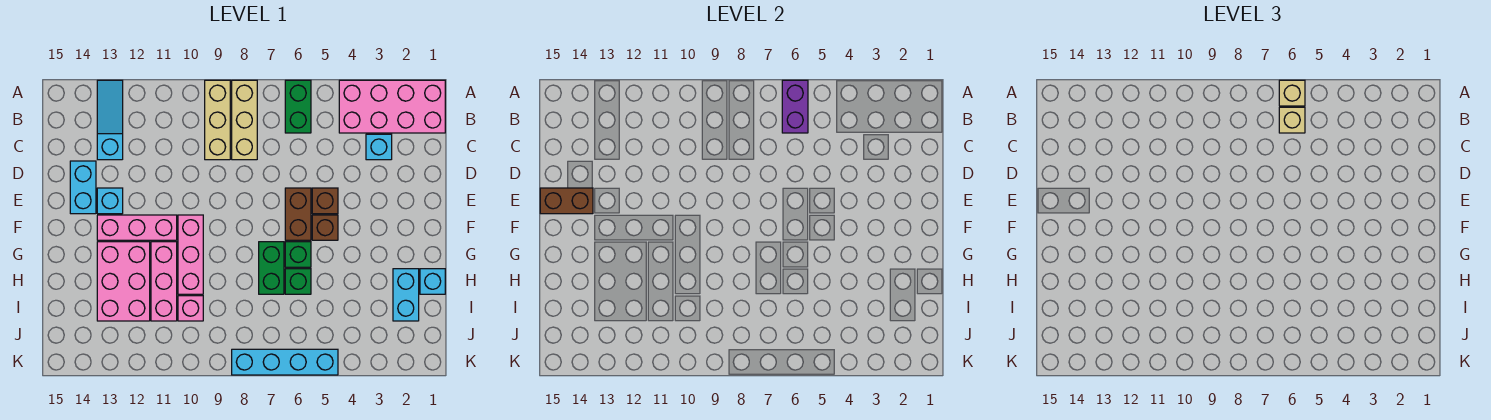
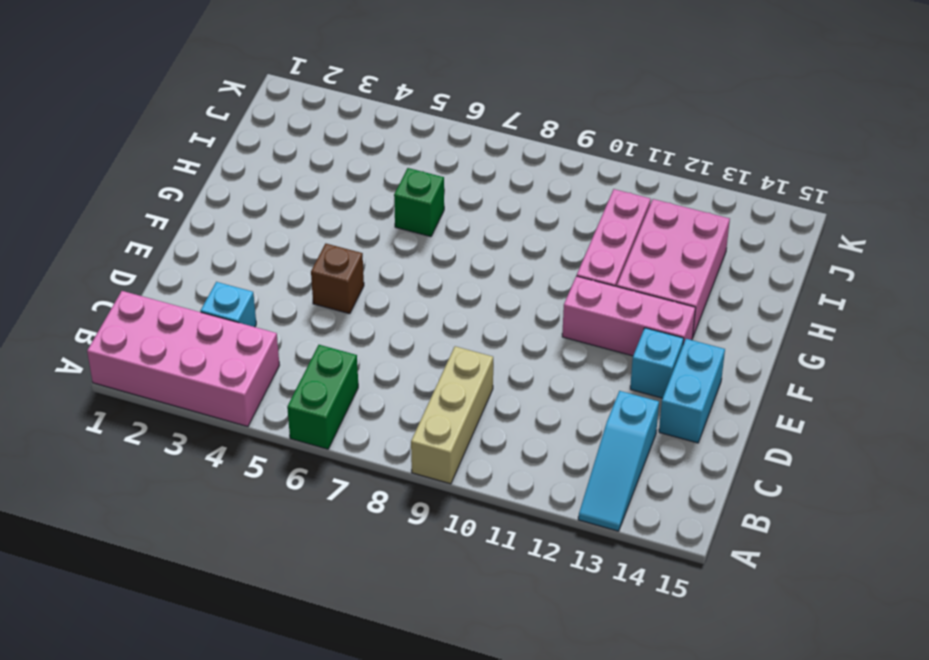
none -> tan 1x3 brick [232,80,257,160]
none -> brown 1x2 brick [285,188,311,240]
none -> brown 1x1 brick [312,215,338,240]

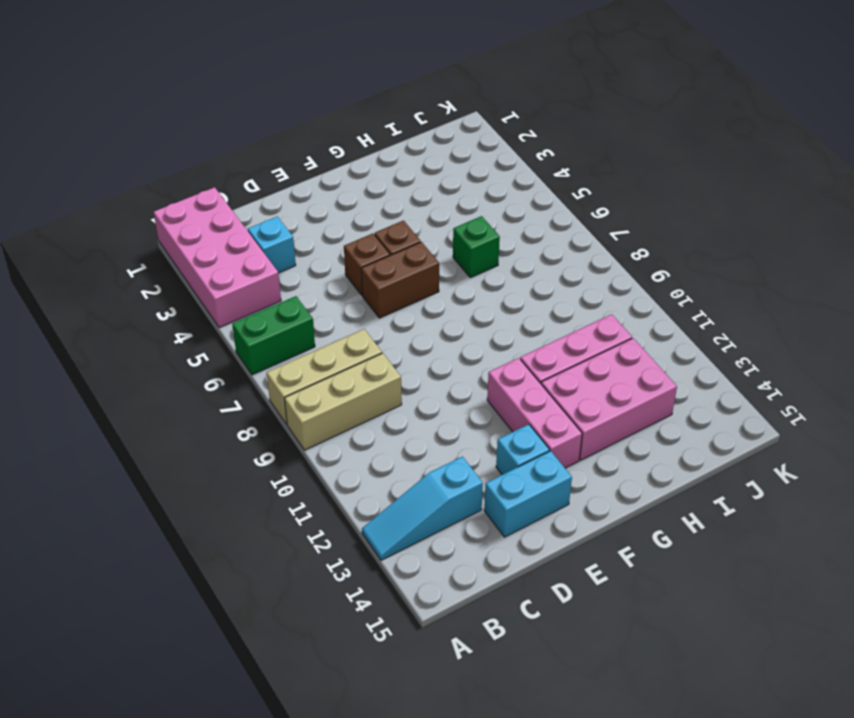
none -> pink 1x3 brick [178,215,203,294]
none -> green 1x1 brick [285,242,311,267]
none -> green 1x2 brick [259,242,284,294]

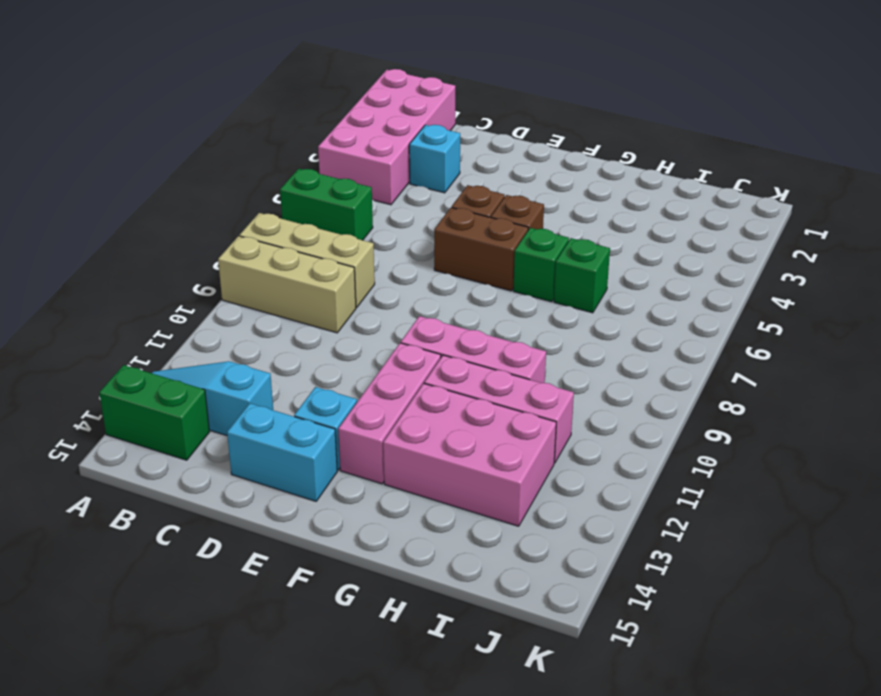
green 1x2 brick [99,365,209,460] -> green 1x2 brick moved to [259,242,284,294]
none -> cyan 1x1 brick [420,269,445,294]
none -> cyan 1x2 brick [393,269,419,321]
none -> pink 1x1 brick [178,296,203,321]

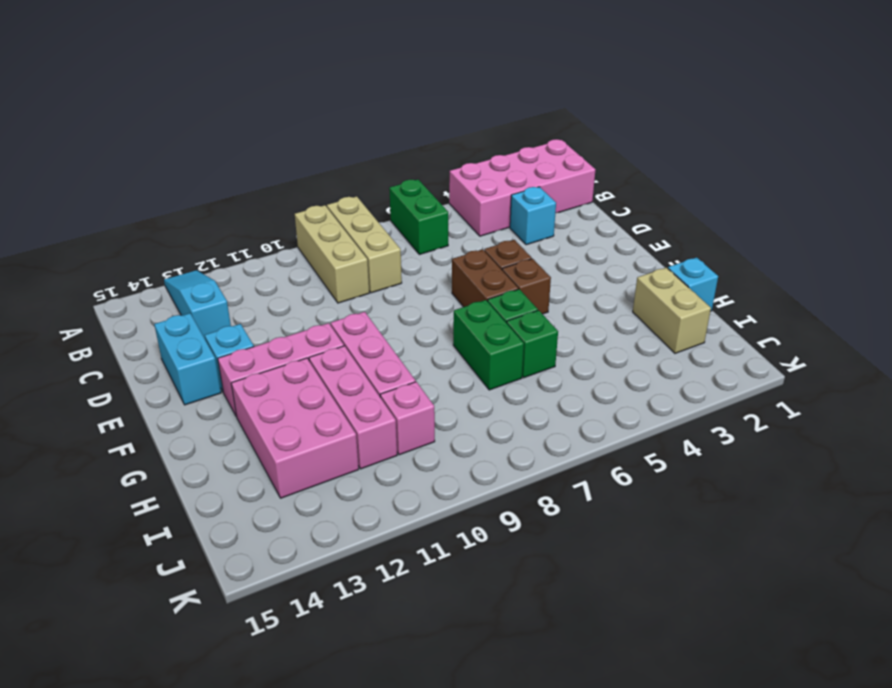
tan 1x2 brick [633,268,711,353] -> cyan 1x2 brick [393,269,419,321]
none -> cyan 1x4 brick [232,349,338,375]
none -> purple 1x2 brick [782,80,808,133]
none -> brown 1x2 brick [540,188,593,214]

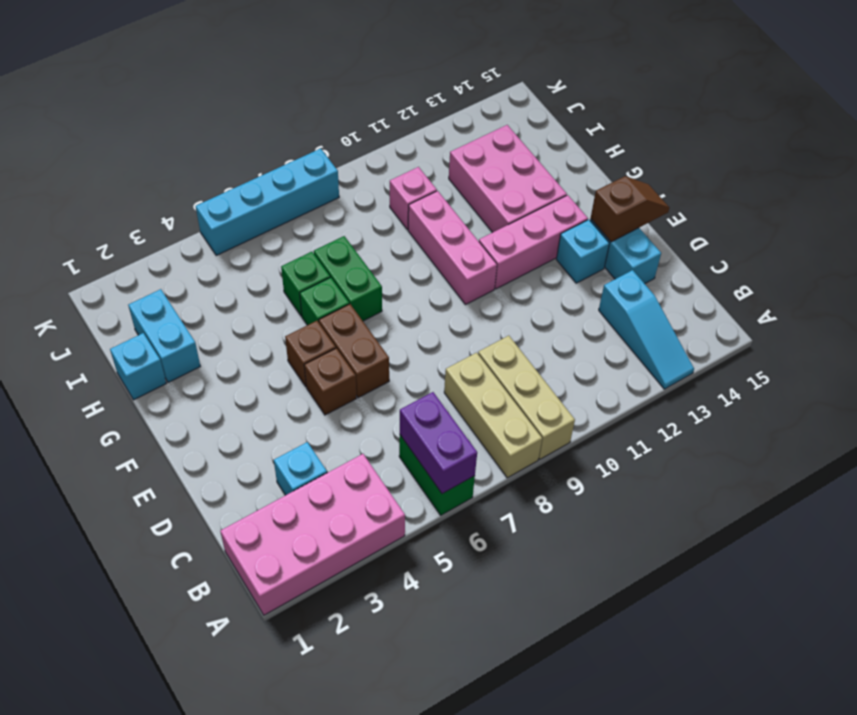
brown 1x2 slope [591,176,670,242] -> brown 1x2 brick [540,188,593,214]
none -> pink 1x3 brick [151,242,177,321]
none -> tan 1x1 brick [1279,80,1305,106]
none -> tan 1x1 brick [1279,107,1305,133]

